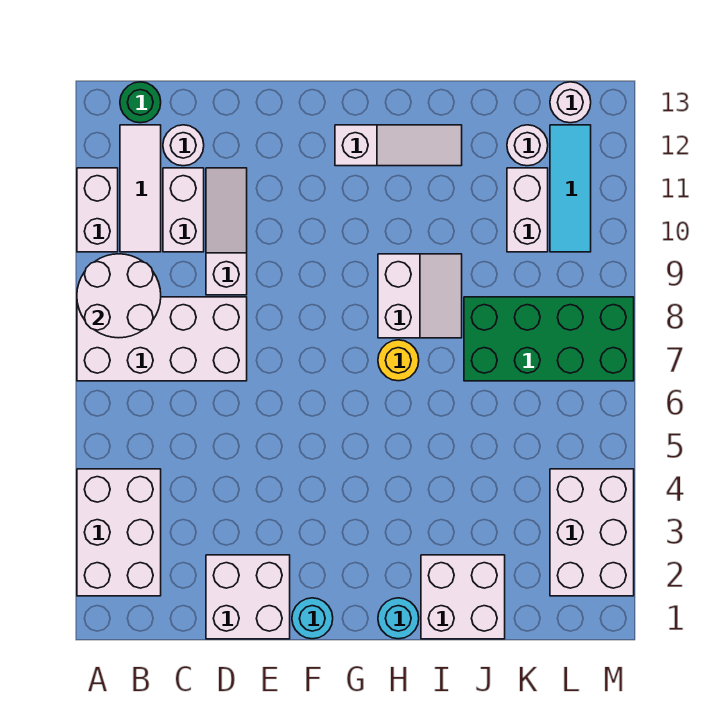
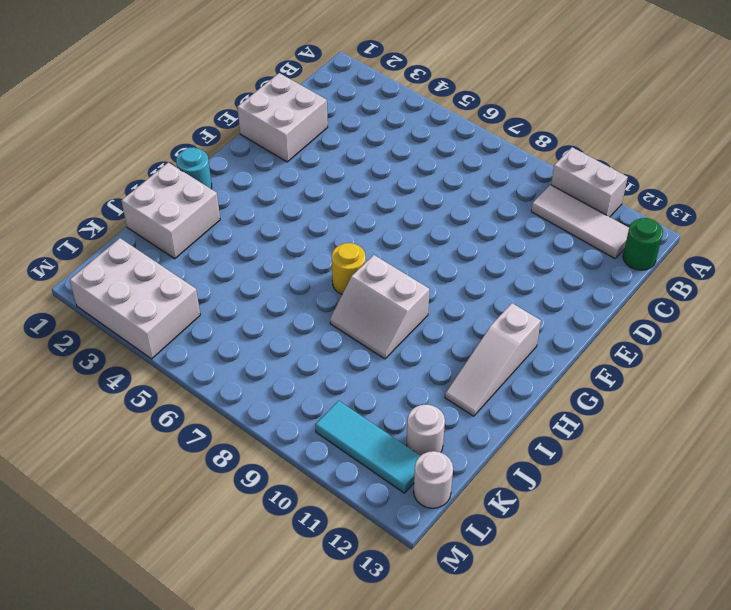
none -> white 2x3 brick [77,469,161,596]
none -> white 2x4 brick [77,297,247,381]
none -> white 1x2 brick [163,168,204,252]

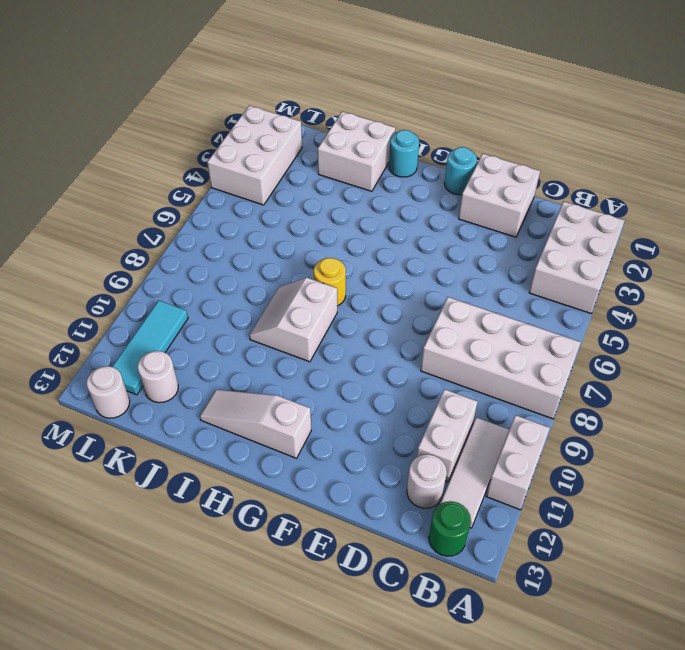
none -> white 1x3 slope [206,168,247,295]
none -> green 2x4 brick [464,297,634,381]
none -> white 1x2 brick [507,168,548,252]

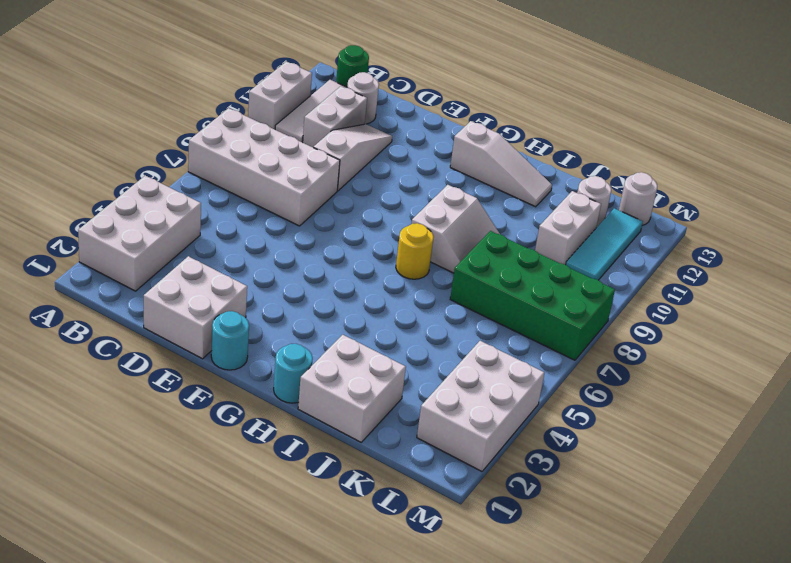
none -> white 2x2 round brick [77,254,161,338]

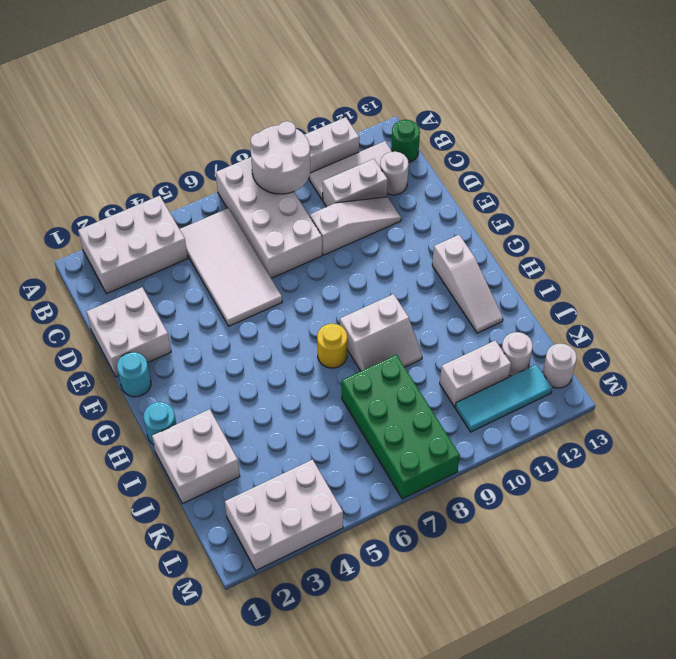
white 2x4 tile [180,208,282,326] -> none

